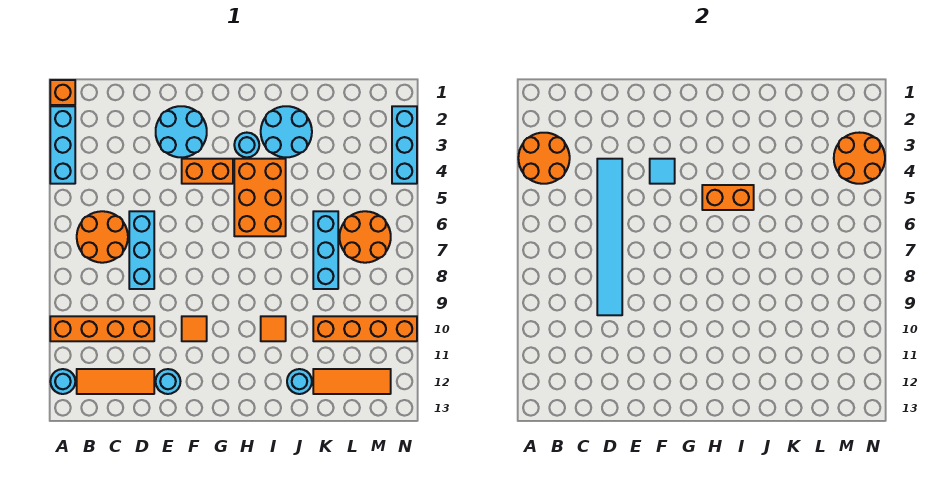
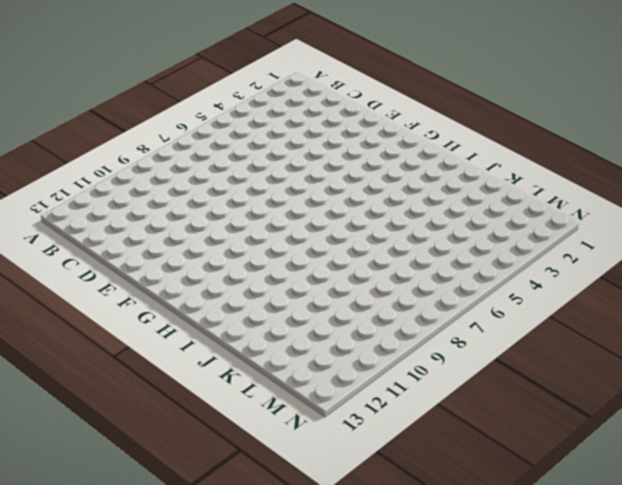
none -> orange 1x1 brick [50,80,75,105]
none -> cyan 1x3 brick [50,106,75,184]
none -> orange 1x4 brick [50,316,154,341]

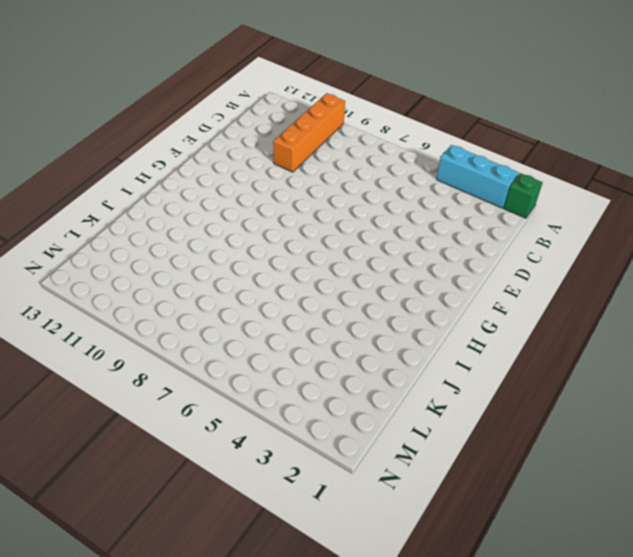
green 1x1 brick [504,173,543,218] -> orange 1x1 brick [50,80,75,105]
none -> cyan 1x1 round brick [50,369,75,394]
none -> orange 2x2 round brick [77,211,128,263]
none -> orange 1x3 tile [77,369,154,394]

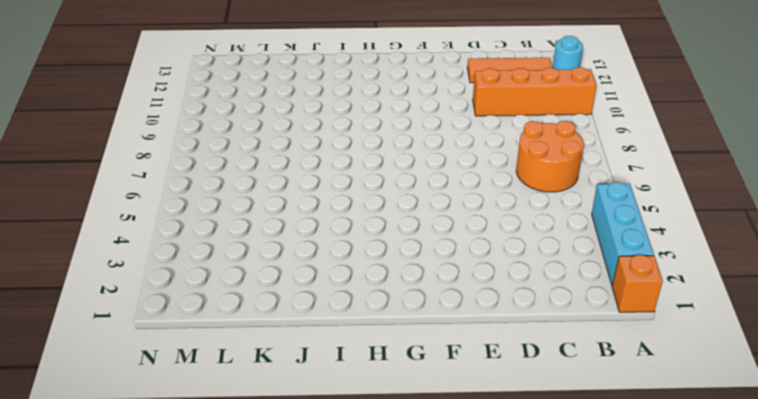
none -> cyan 1x3 brick [129,211,154,289]
none -> cyan 2x2 round brick [156,106,207,157]
none -> cyan 1x1 round brick [156,369,180,394]

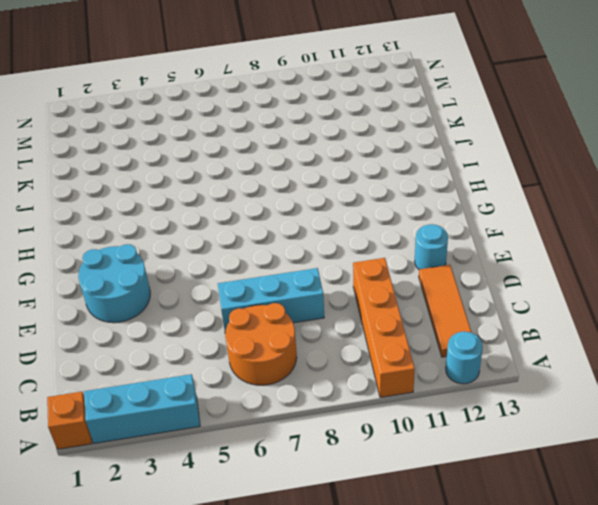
none -> orange 1x2 brick [182,159,233,184]
none -> orange 1x1 tile [182,316,207,341]
none -> cyan 1x1 round brick [234,133,259,157]

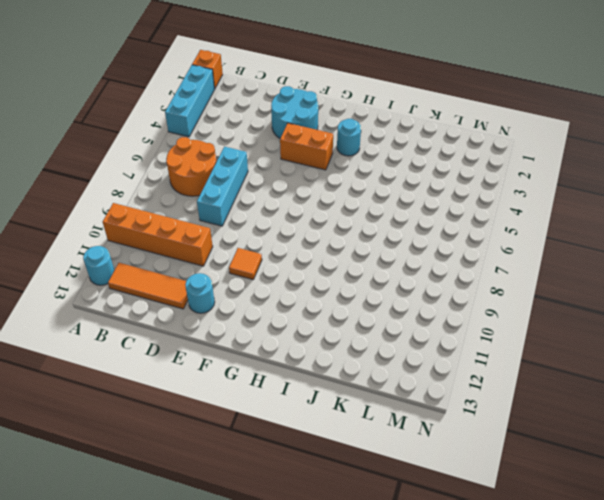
none -> orange 2x3 brick [234,159,286,236]
none -> cyan 2x2 round brick [261,106,312,157]
none -> orange 1x1 tile [261,316,286,341]

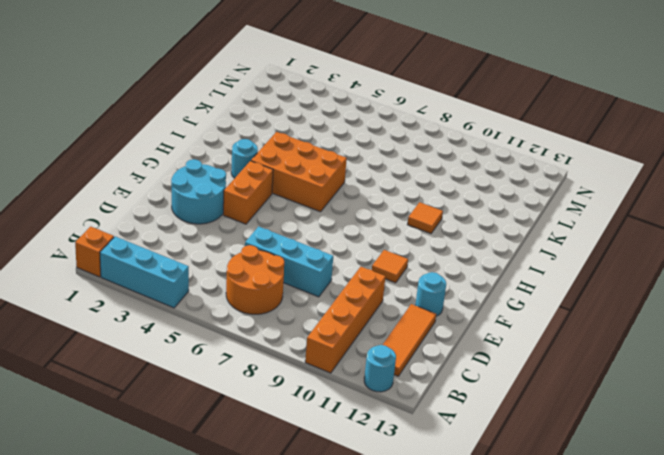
none -> cyan 2x2 round brick [261,106,312,157]
none -> cyan 1x1 round brick [287,369,312,394]
none -> cyan 1x3 brick [313,211,338,289]

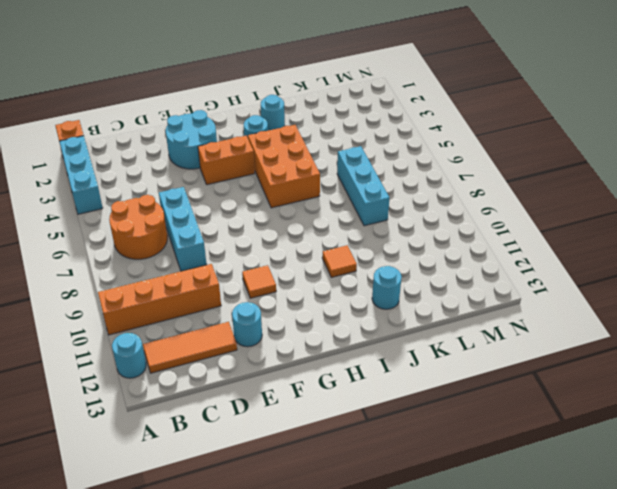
cyan 1x1 round brick [261,95,285,131] -> cyan 2x2 round brick [261,106,312,157]
none -> orange 1x4 brick [313,316,417,341]
none -> orange 1x3 tile [313,369,391,394]
none -> orange 2x2 round brick [340,211,391,263]

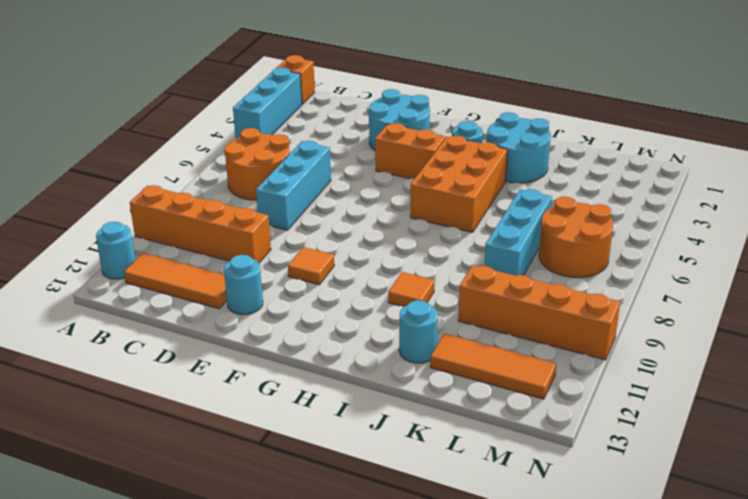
none -> cyan 1x3 brick [392,106,417,184]
none -> orange 2x2 round brick [518,133,570,184]
none -> cyan 1x6 tile [597,159,622,315]

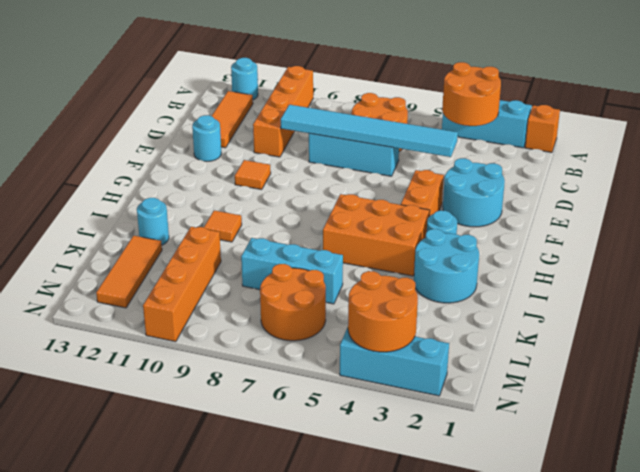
none -> cyan 1x1 tile [650,159,675,184]
none -> orange 1x2 brick [702,185,754,210]

